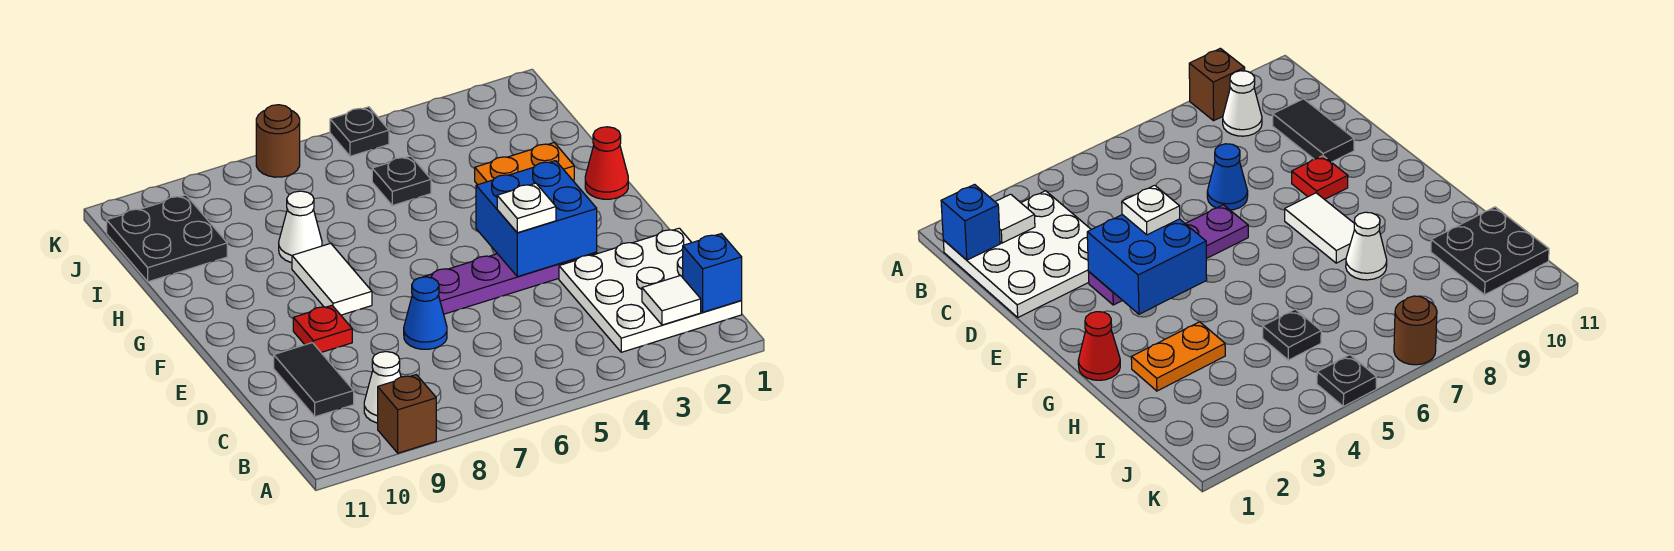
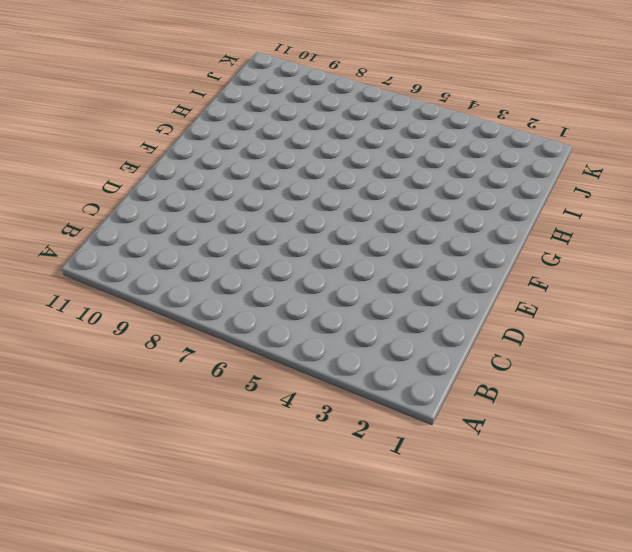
none -> brown 1x1 brick [378,375,436,453]
none -> white 3x3 plate [559,228,742,352]
none -> white 1x1 cone [364,352,401,423]

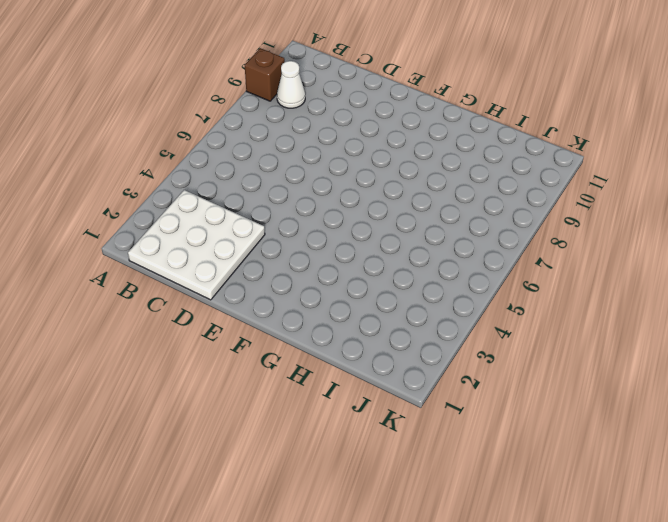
none -> black 1x2 tile [274,343,354,417]
none -> blue 1x1 cone [404,277,447,349]
none -> purple 1x4 plate [424,252,597,314]

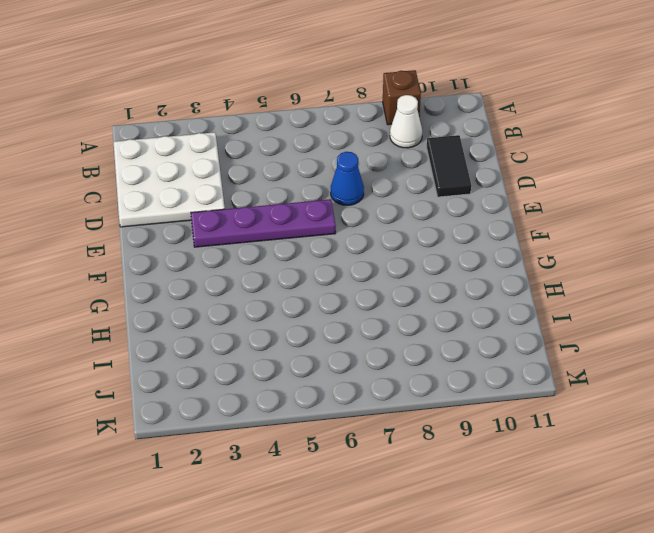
none -> red 1x1 plate [293,305,352,352]
none -> white 1x2 tile [292,243,372,315]
none -> red 1x1 cone [585,127,628,199]

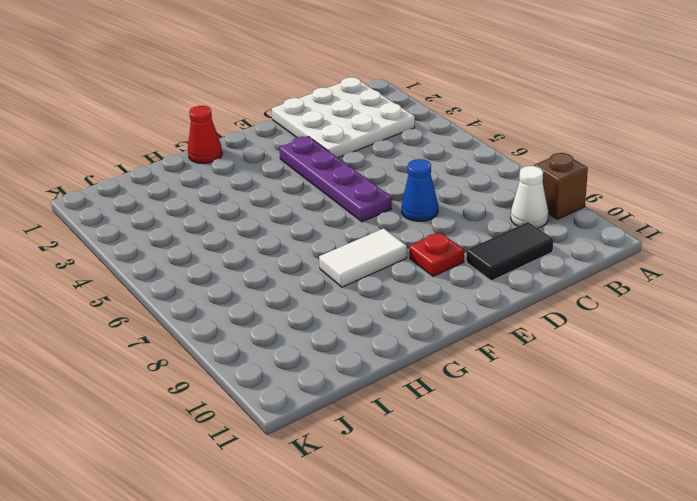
none -> orange 1x2 plate [475,143,574,185]
none -> white 1x1 cone [279,191,322,263]
none -> black 1x1 plate [372,156,431,206]

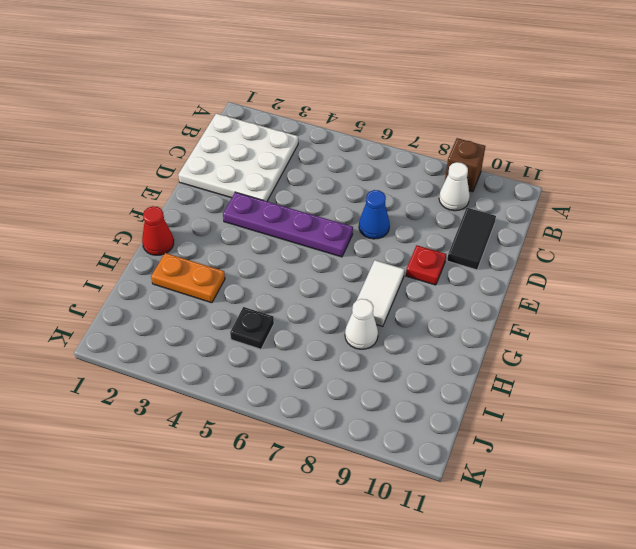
none -> black 2x2 plate [107,195,227,282]
none -> black 1x1 plate [330,107,389,156]
none -> brown 1x1 round brick [256,105,300,177]

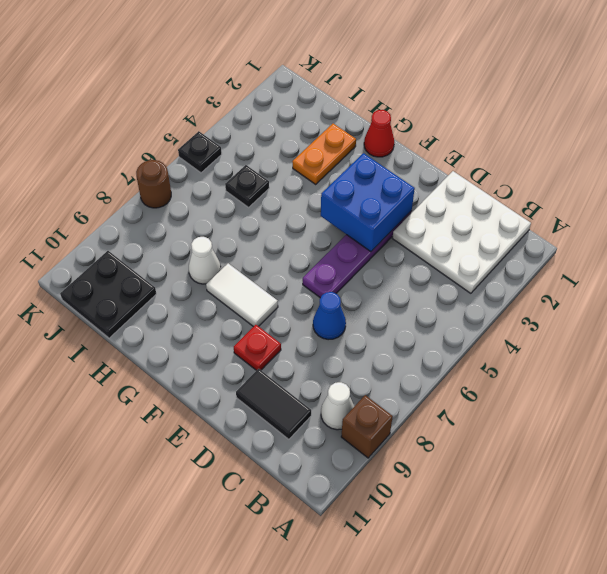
none -> blue 1x1 brick [683,234,742,312]
none -> white 1x1 tile [642,276,701,325]
none -> white 1x1 plate [497,183,556,233]

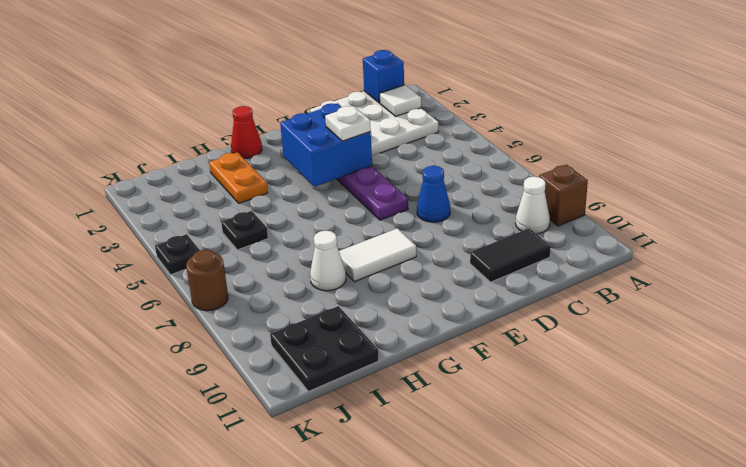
none -> red 1x1 plate [293,305,352,352]

